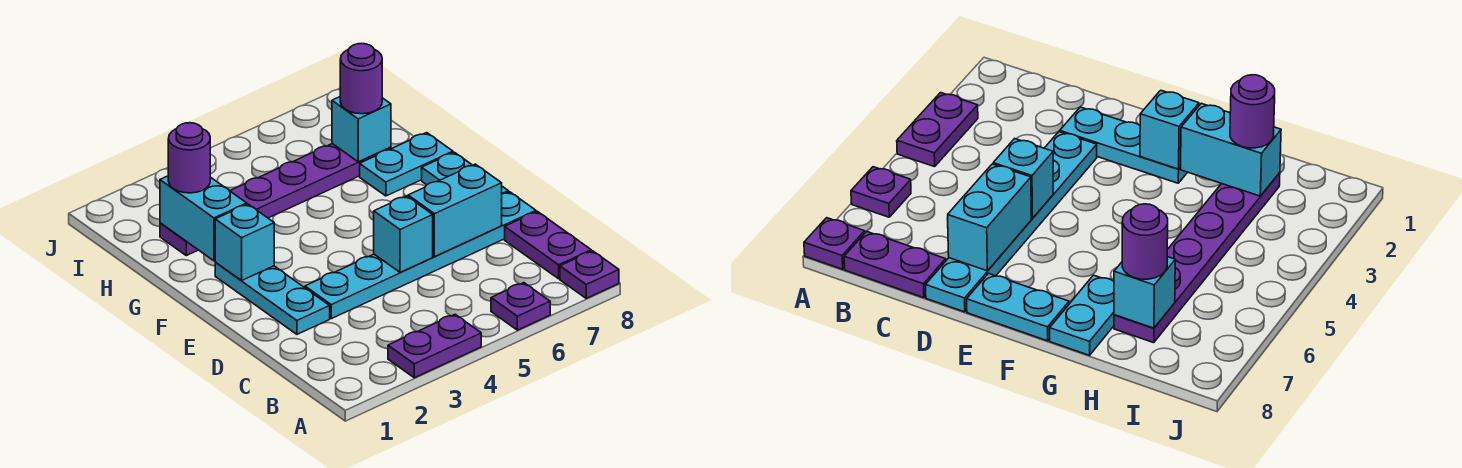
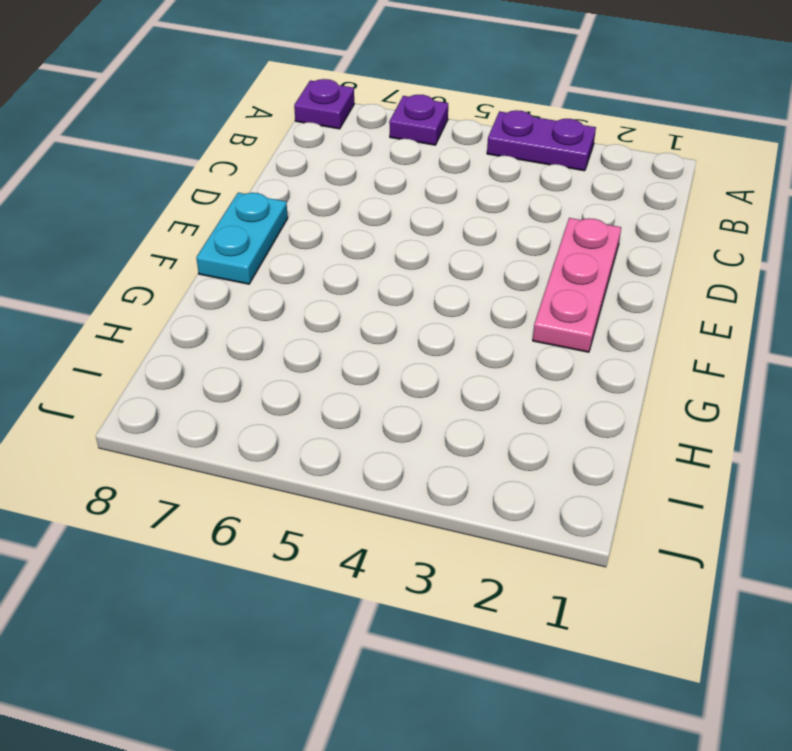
pink 1x3 plate [533,218,621,352] -> cyan 1x3 plate [215,263,330,334]
none -> purple 1x2 plate [505,211,591,279]
none -> cyan 1x6 plate [305,192,536,319]
none -> cyan 1x2 plate [360,133,453,196]

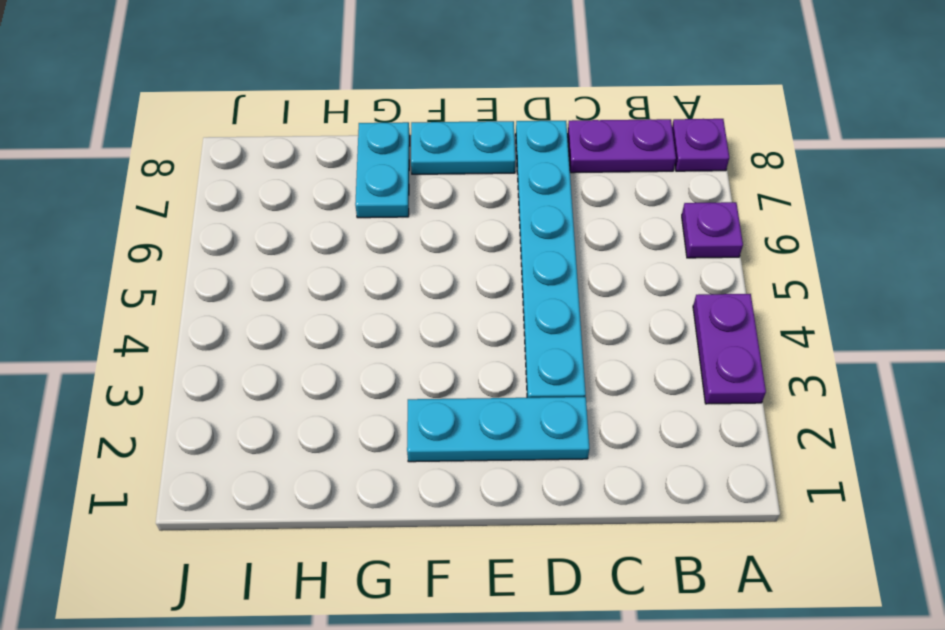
none -> purple 1x6 plate [160,144,391,256]
none -> cyan 1x1 brick [374,196,433,272]
none -> cyan 1x2 brick [408,164,502,257]

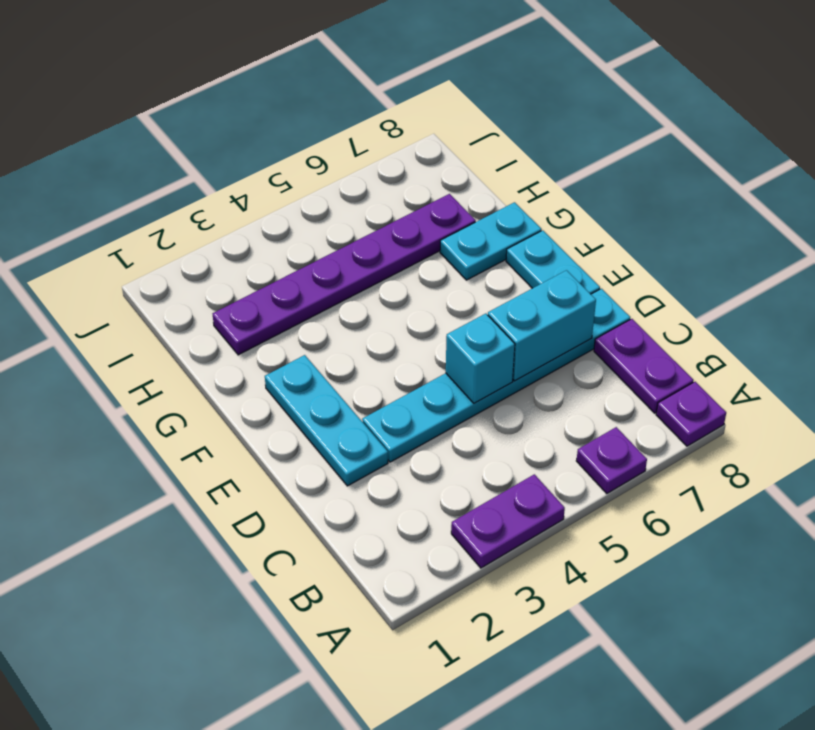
none -> cyan 1x1 brick [215,204,274,280]
none -> cyan 1x2 brick [160,176,247,261]
none -> cyan 1x1 brick [332,97,391,162]

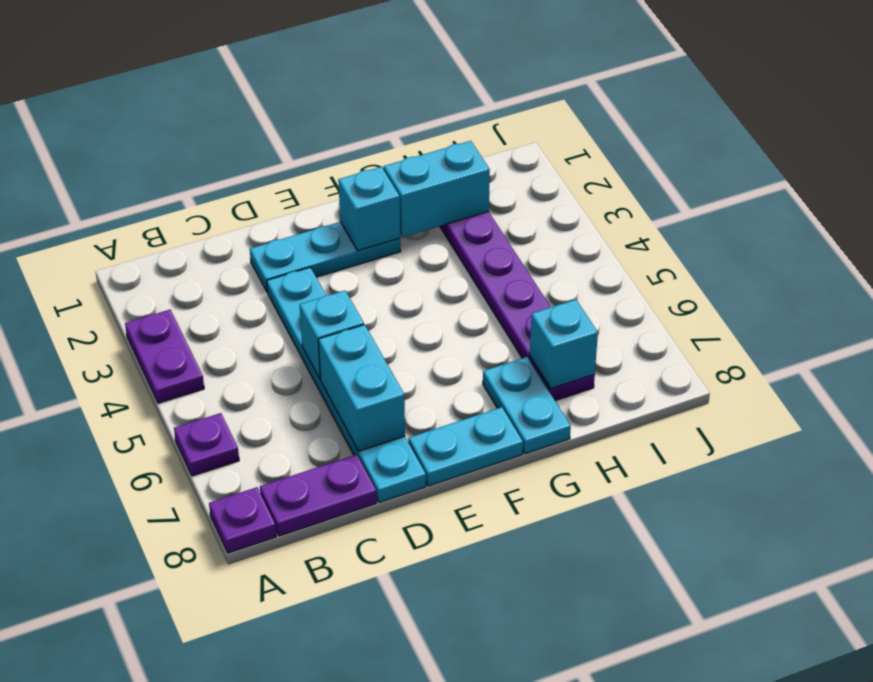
none -> purple 1x1 round brick [168,123,210,193]
none -> purple 1x1 round brick [340,43,382,114]

